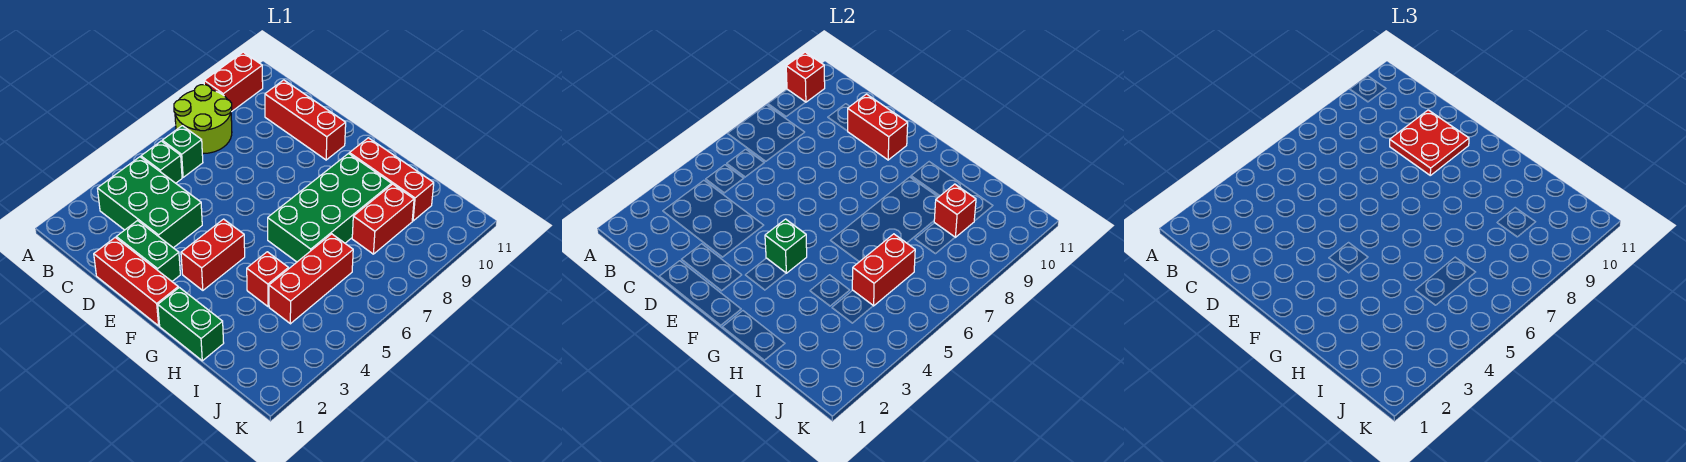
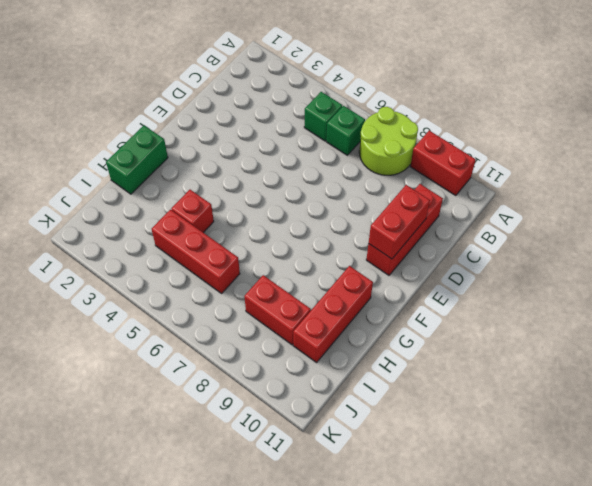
none -> green 2x3 brick [97,157,202,248]
none -> red 1x3 brick [94,238,178,326]
none -> green 1x2 brick [116,221,180,281]

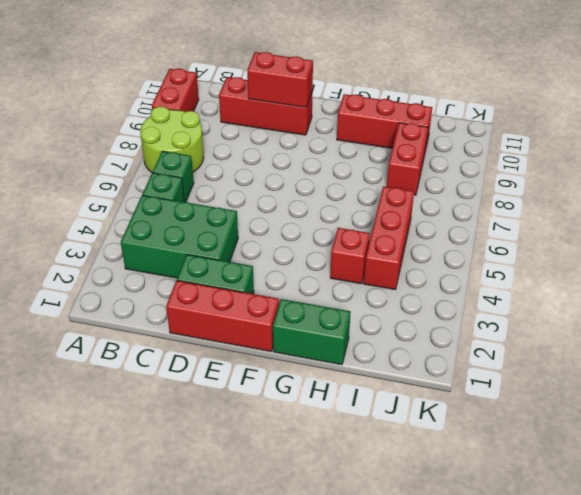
none -> red 1x2 brick [181,219,245,290]
none -> green 2x4 brick [268,154,392,262]
none -> red 1x1 brick [786,52,825,102]

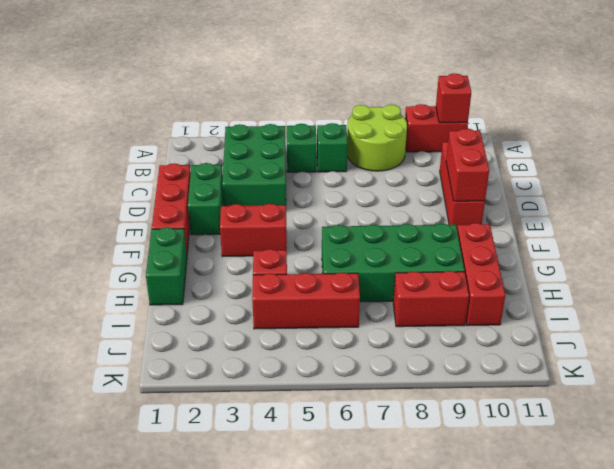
none -> green 1x1 brick [765,219,807,273]
none -> red 1x2 brick [852,234,915,306]
none -> red 1x1 brick [934,184,976,237]

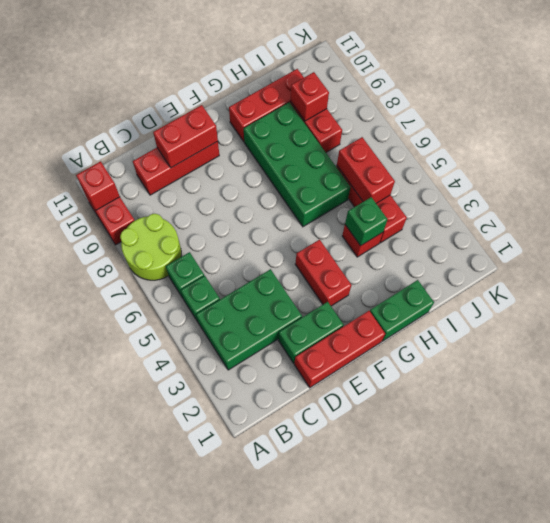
green 1x1 brick [345,197,387,246] -> green 1x1 brick moved to [765,219,807,273]
none -> red 2x2 plate [1390,110,1469,175]

